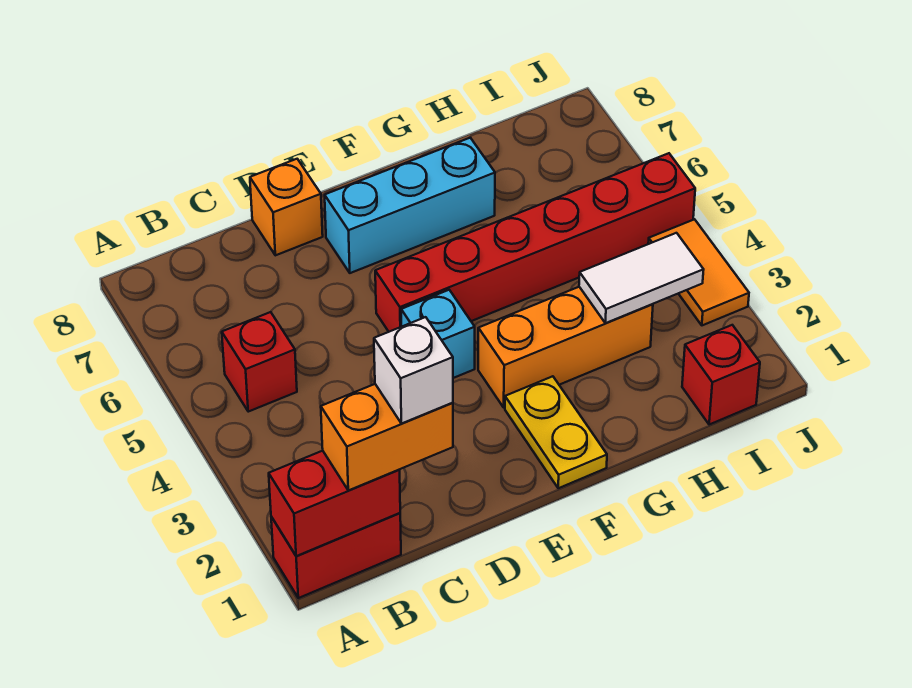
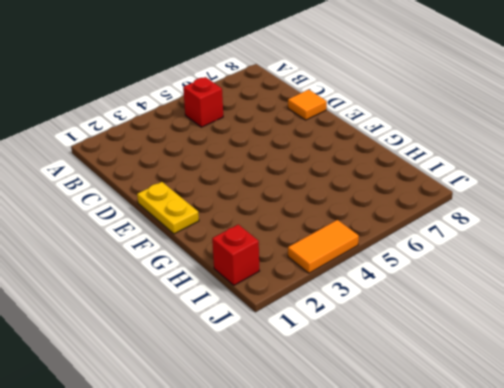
orange 1x1 tile [288,90,327,120] -> orange 1x1 brick [250,159,323,255]
yellow 1x2 plate [137,182,199,234] -> yellow 1x2 plate turned to [505,376,607,488]
none -> red 1x2 brick [271,513,401,598]
none -> cyan 1x1 brick [401,290,475,378]
none -> red 1x6 brick [375,153,695,332]

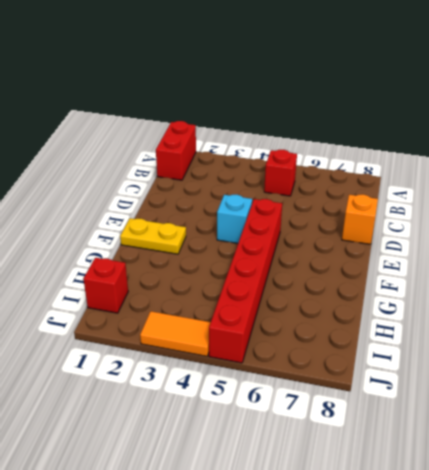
none -> cyan 1x3 brick [325,138,495,273]
none -> orange 1x3 brick [478,287,653,407]
none -> red 1x2 brick [269,451,400,556]

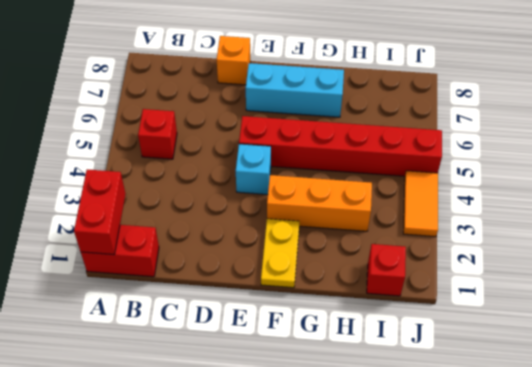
red 1x2 brick [74,169,126,255] -> red 1x2 brick turned to [269,451,400,556]
none -> white 1x2 tile [579,233,704,323]
none -> orange 1x2 brick [321,384,453,490]
none -> white 1x1 brick [374,317,453,424]

